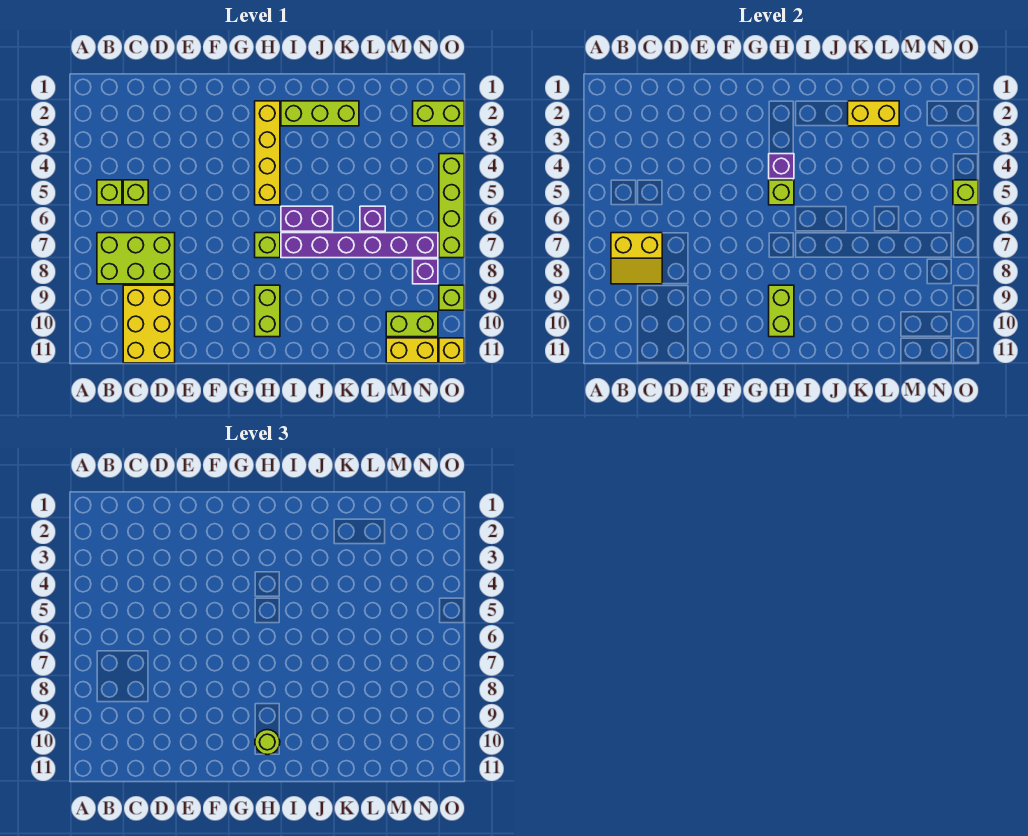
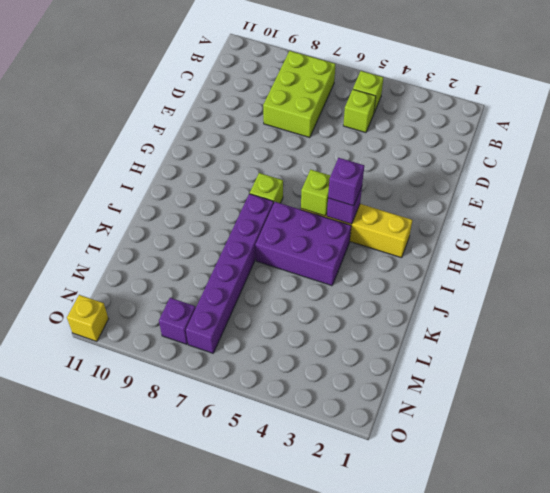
purple 1x1 brick [328,158,364,206] -> purple 1x1 brick moved to [360,206,385,231]
purple 2x3 brick [255,202,351,286] -> purple 1x2 brick [281,206,333,231]
none -> yellow 2x3 brick [123,285,175,363]
none -> lime 1x2 brick [255,285,280,337]
none -> lime 1x3 brick [281,101,359,126]

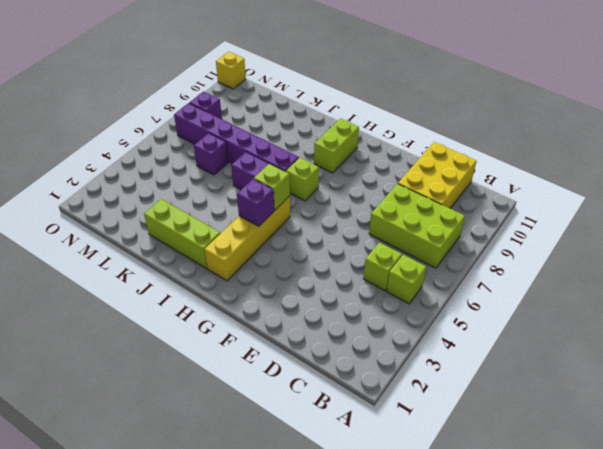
none -> lime 1x2 brick [386,312,438,337]
none -> yellow 1x2 brick [386,338,438,363]
none -> lime 1x2 brick [413,101,464,126]

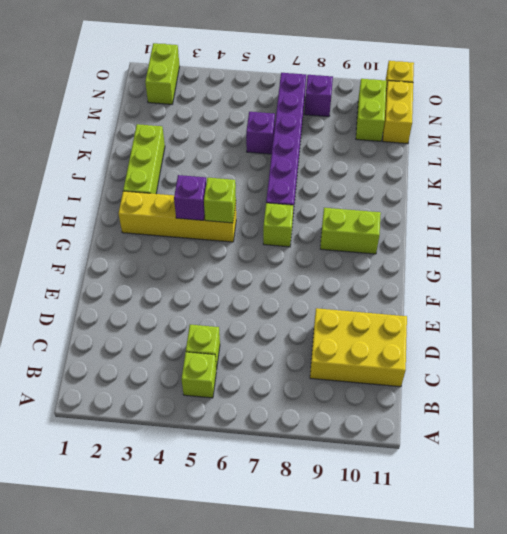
none -> lime 2x3 brick [97,233,175,284]
none -> purple 1x2 brick [281,206,333,231]
none -> lime 1x4 brick [439,154,464,258]

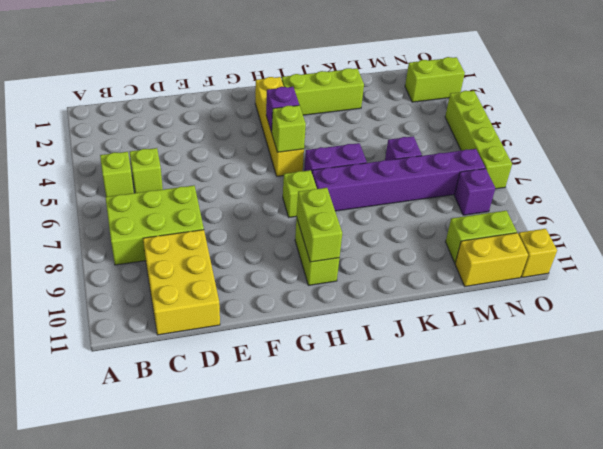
none -> lime 1x1 brick [439,285,464,310]
none -> yellow 2x2 slope [611,233,662,284]
none -> yellow 1x2 brick [848,101,899,126]

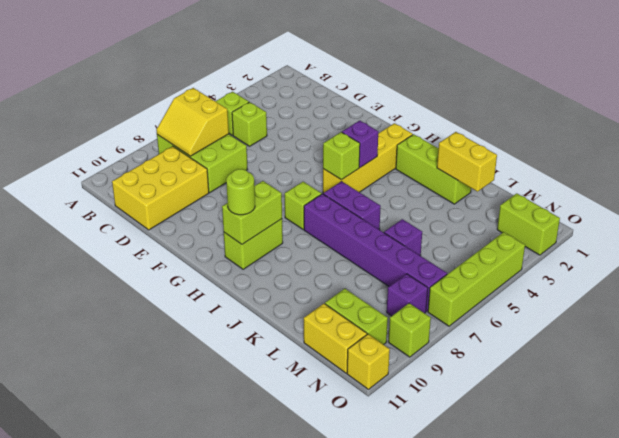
none -> lime 1x1 brick [953,180,978,205]

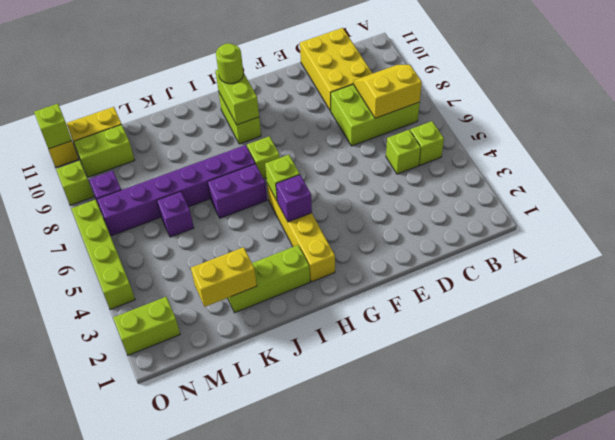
lime 1x1 brick [34,104,72,149] -> lime 1x1 brick moved to [953,180,978,205]

